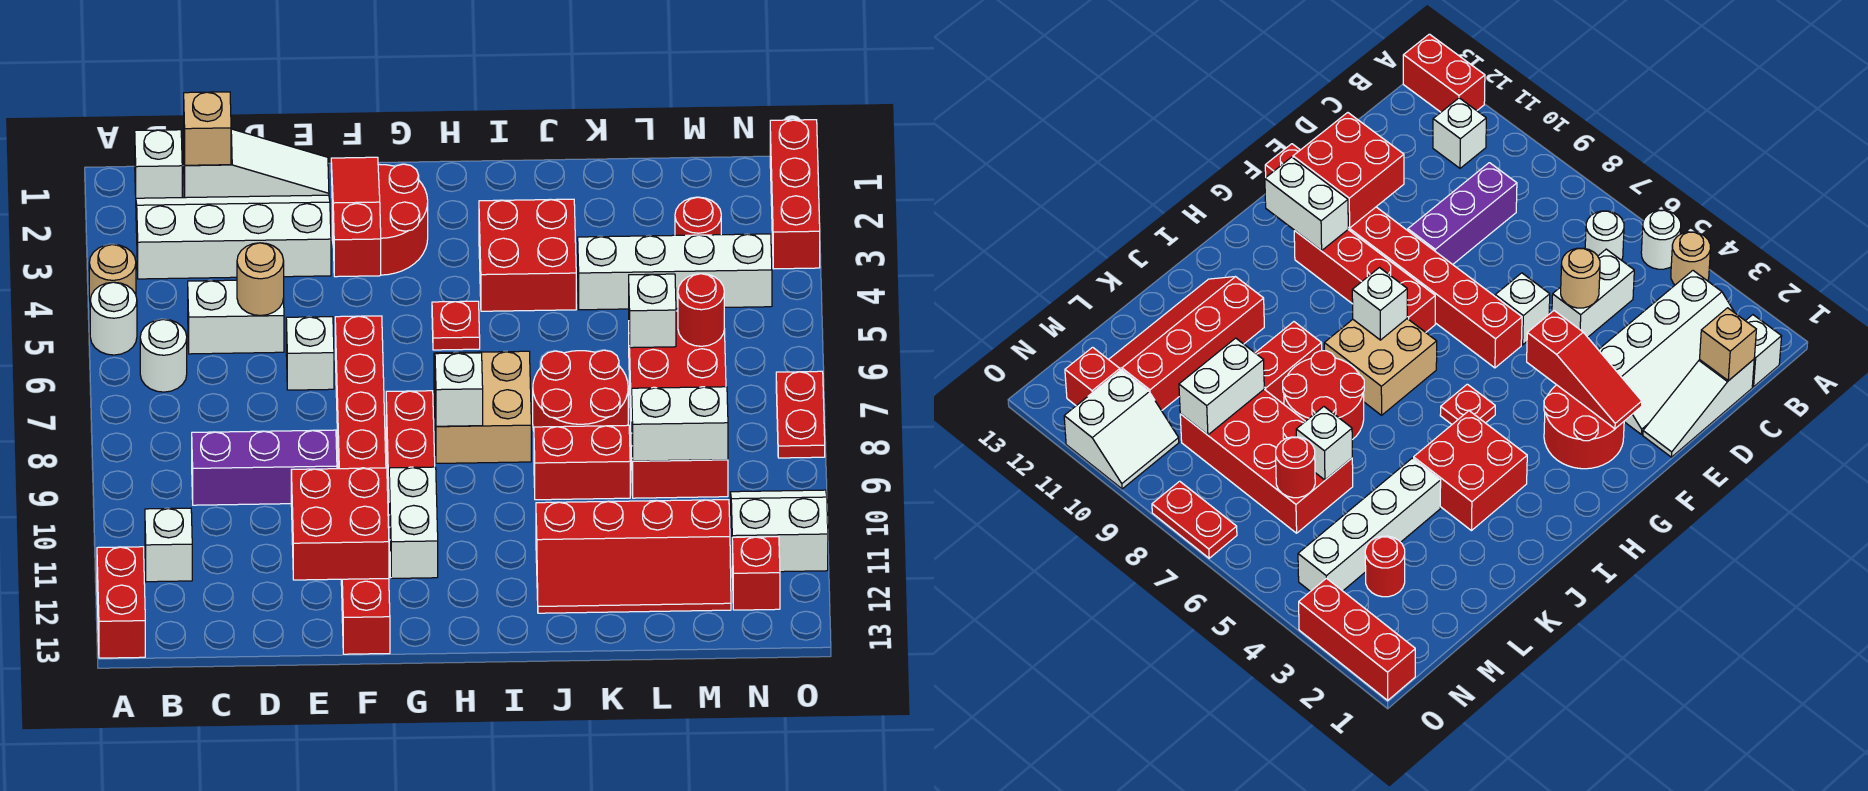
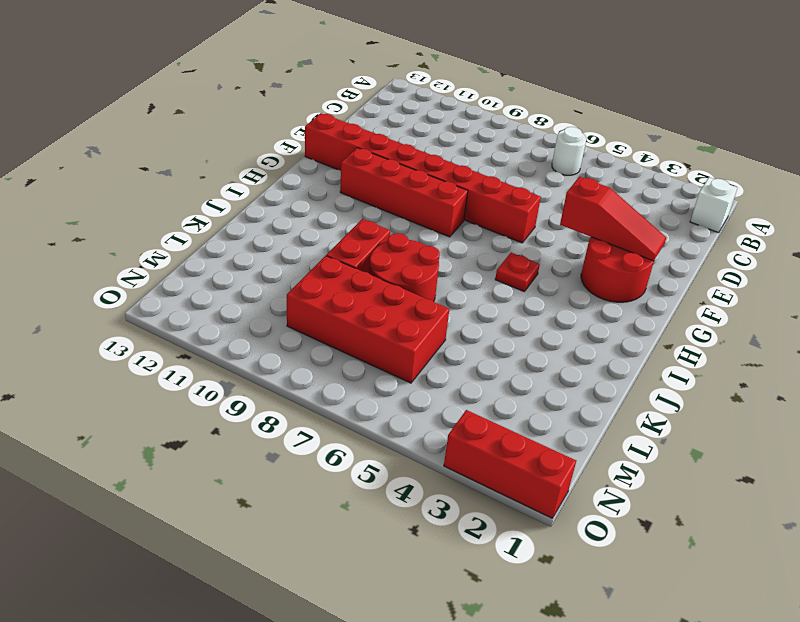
none -> tan 1x1 round brick [89,245,136,300]
none -> white 1x1 round brick [90,282,137,355]
none -> red 1x2 brick [97,547,145,658]
none -> white 2x4 slope [136,195,331,279]

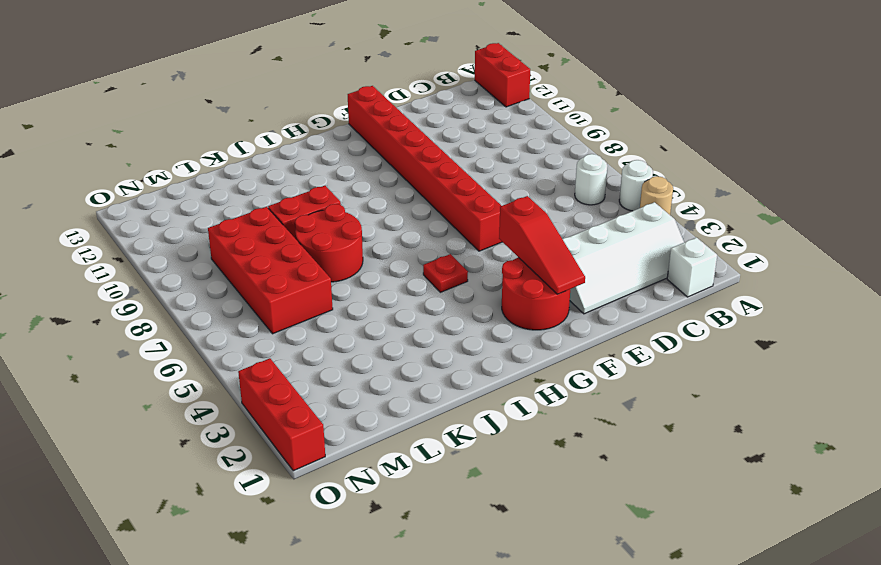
none -> white 1x1 brick [145,508,192,582]
none -> white 1x3 slope [184,129,329,198]
none -> white 1x2 brick [188,280,284,354]
none -> purple 1x3 brick [192,430,337,505]

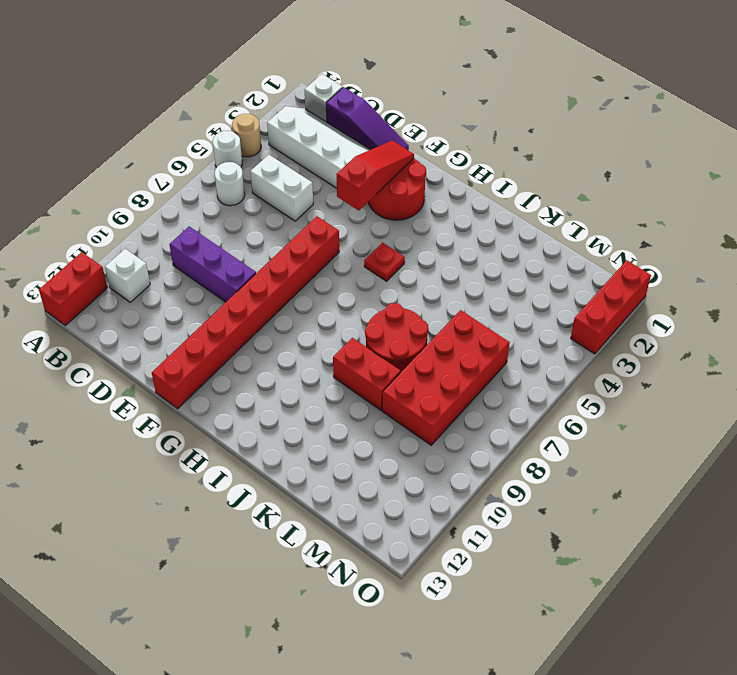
purple 1x3 slope [326,87,409,150] -> white 1x3 slope [184,129,329,198]
none -> white 1x1 brick [286,317,334,390]
none -> red 1x4 brick [386,391,435,577]
none -> tan 2x2 brick [434,351,531,463]
none -> red 2x2 brick [479,199,576,311]

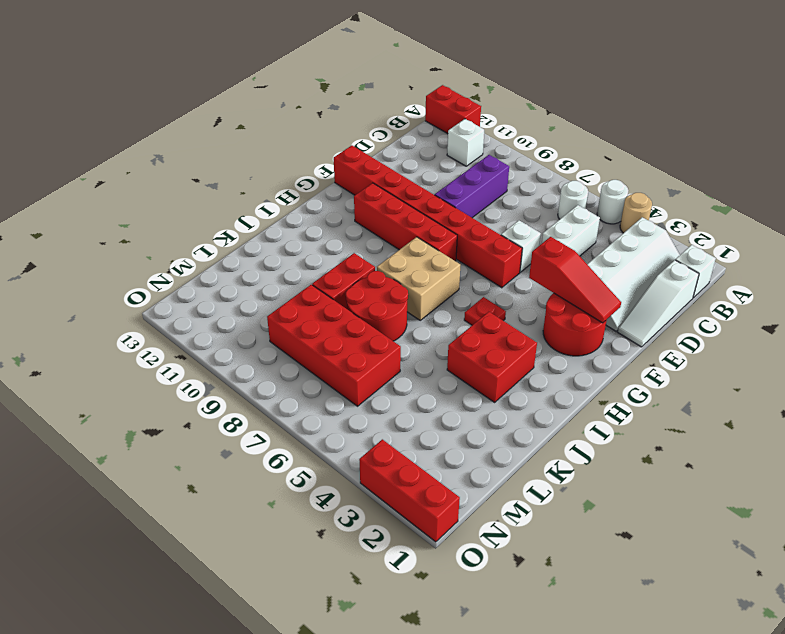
none -> red 2x4 slope [536,500,731,613]
none -> white 1x4 brick [578,234,772,310]
none -> red 1x1 round brick [675,197,721,235]
none -> white 2x2 slope [730,490,828,572]

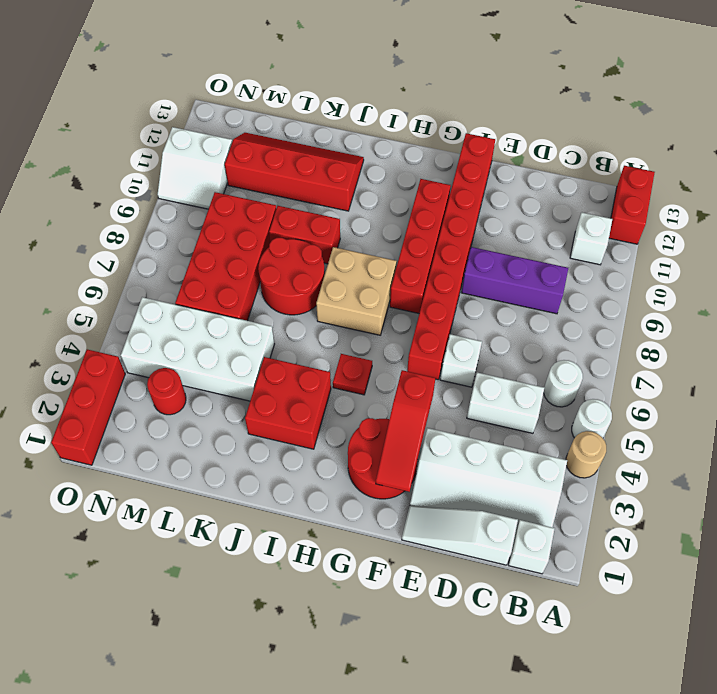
white 2x4 brick [121,297,274,401] -> white 1x4 brick [578,234,772,310]
none -> red 1x1 brick [732,537,780,610]
none -> red 1x2 plate [776,371,825,458]
none -> tan 1x1 brick [184,92,231,165]
none -> tan 1x1 round brick [237,243,284,316]

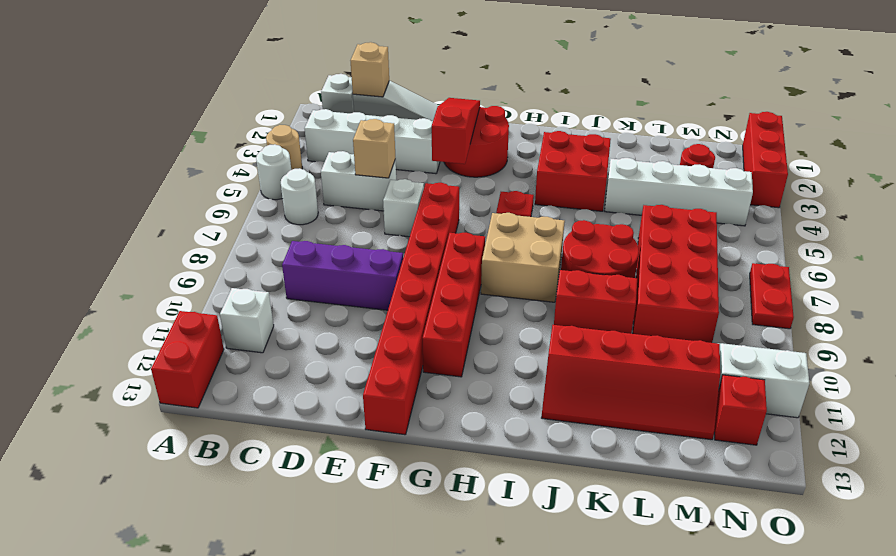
tan 1x1 brick [353,119,395,178] -> tan 1x1 round brick [237,243,284,316]
none -> red 2x2 brick [291,468,389,580]
none -> white 1x2 brick [389,467,438,578]
none -> white 1x1 brick [435,353,483,426]
none -> white 1x1 brick [629,274,676,348]

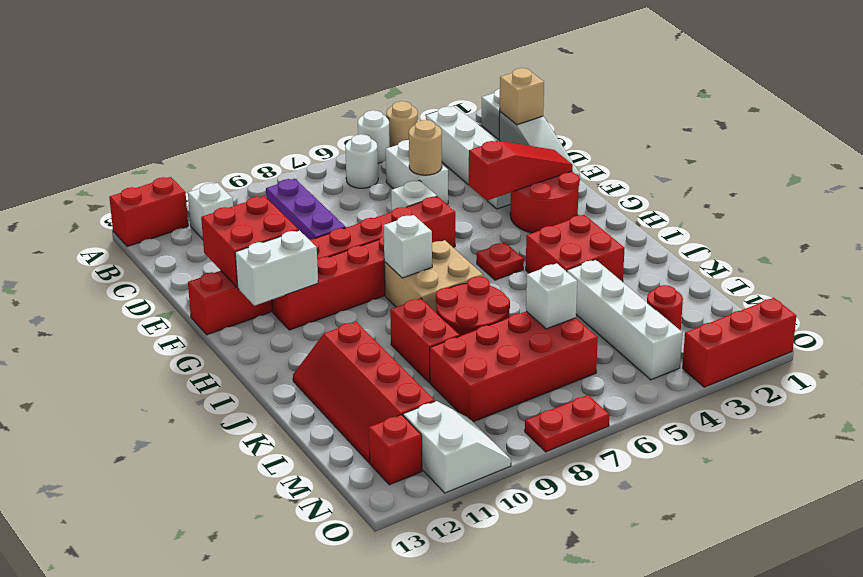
none -> white 1x2 brick [632,387,728,461]
none -> red 1x1 round brick [678,274,724,346]

